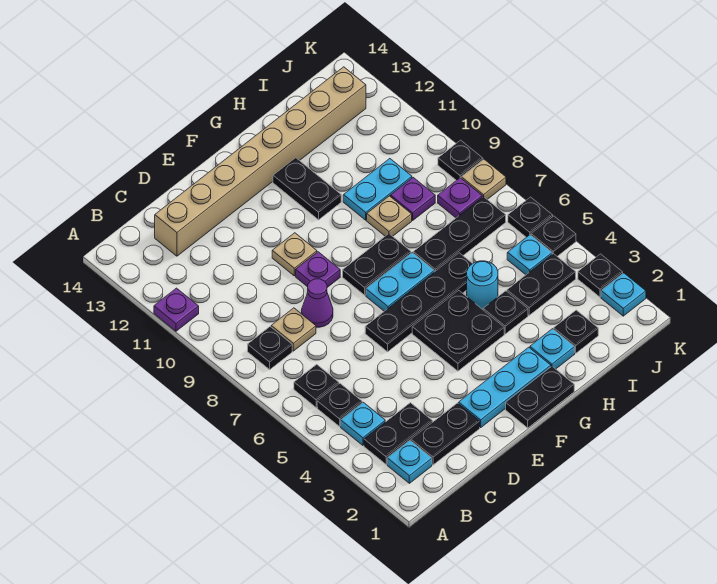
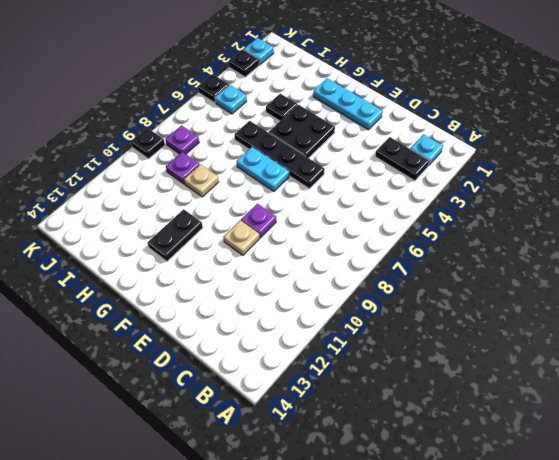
none -> purple 1x1 plate [154,288,199,331]
none -> cyan 1x1 plate [341,402,385,445]
none -> black 1x1 plate [317,384,362,426]
none -> black 1x1 plate [294,364,339,407]

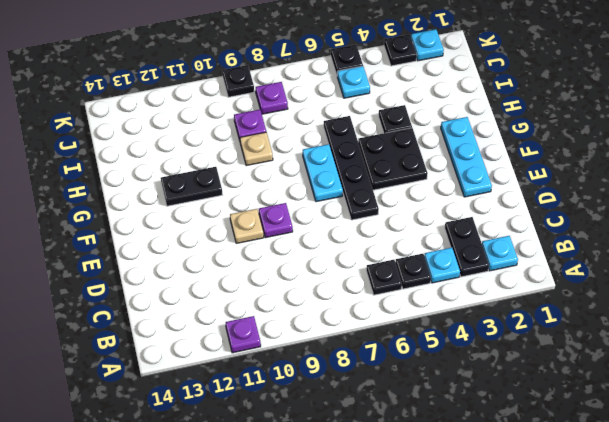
none -> black 1x1 plate [248,327,292,369]
none -> black 1x2 plate [411,403,480,465]
none -> tan 1x1 plate [271,308,316,351]
none -> tan 1x8 brick [155,67,366,256]

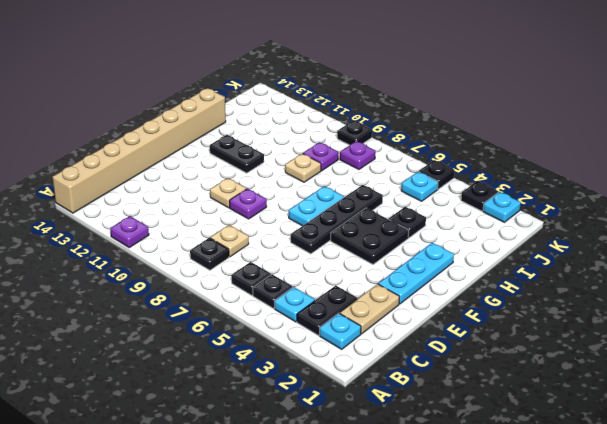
tan 1x8 brick [52,88,226,213] -> tan 1x8 brick moved to [155,67,366,256]
tan 1x2 plate [340,284,399,334] -> black 1x2 plate [411,403,480,465]
none -> purple 1x1 cone [302,279,333,327]
none -> black 1x2 plate [506,367,574,428]
none -> black 1x2 plate [343,234,411,295]
none -> cyan 1x1 plate [530,329,575,369]

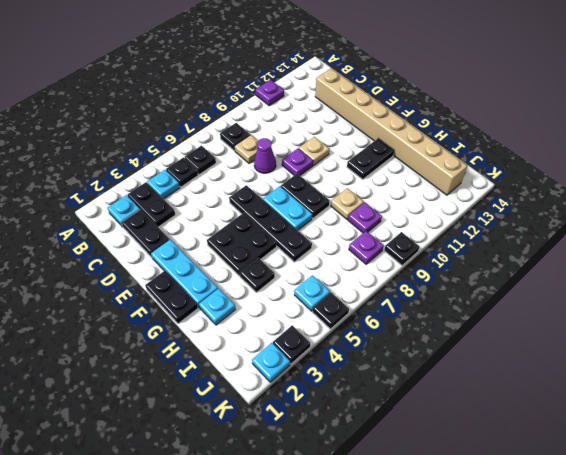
none -> cyan 1x1 round brick [467,261,498,310]
none -> black 1x3 plate [413,197,506,272]
none -> cyan 1x2 plate [343,159,412,220]
none -> black 1x1 plate [554,310,598,353]

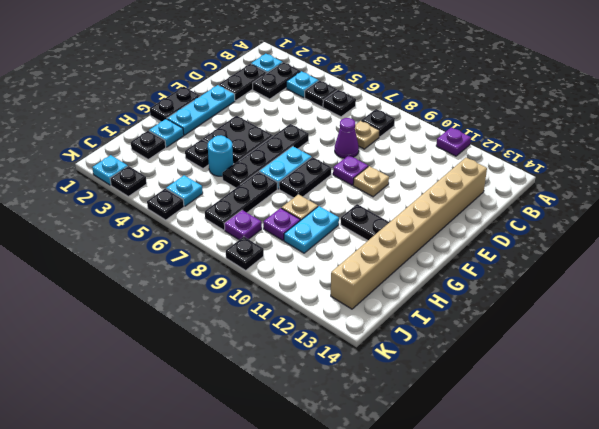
none -> black 1x2 plate [507,254,576,315]
none -> black 1x1 plate [508,197,553,237]
none -> tan 1x1 plate [461,159,506,200]

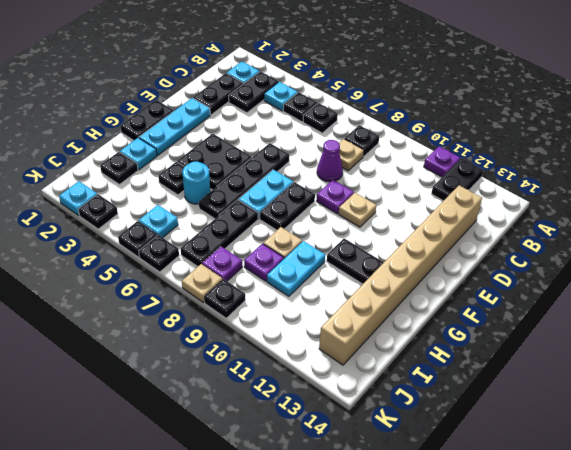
black 1x2 plate [431,158,483,201] -> black 1x2 plate moved to [507,254,576,315]

